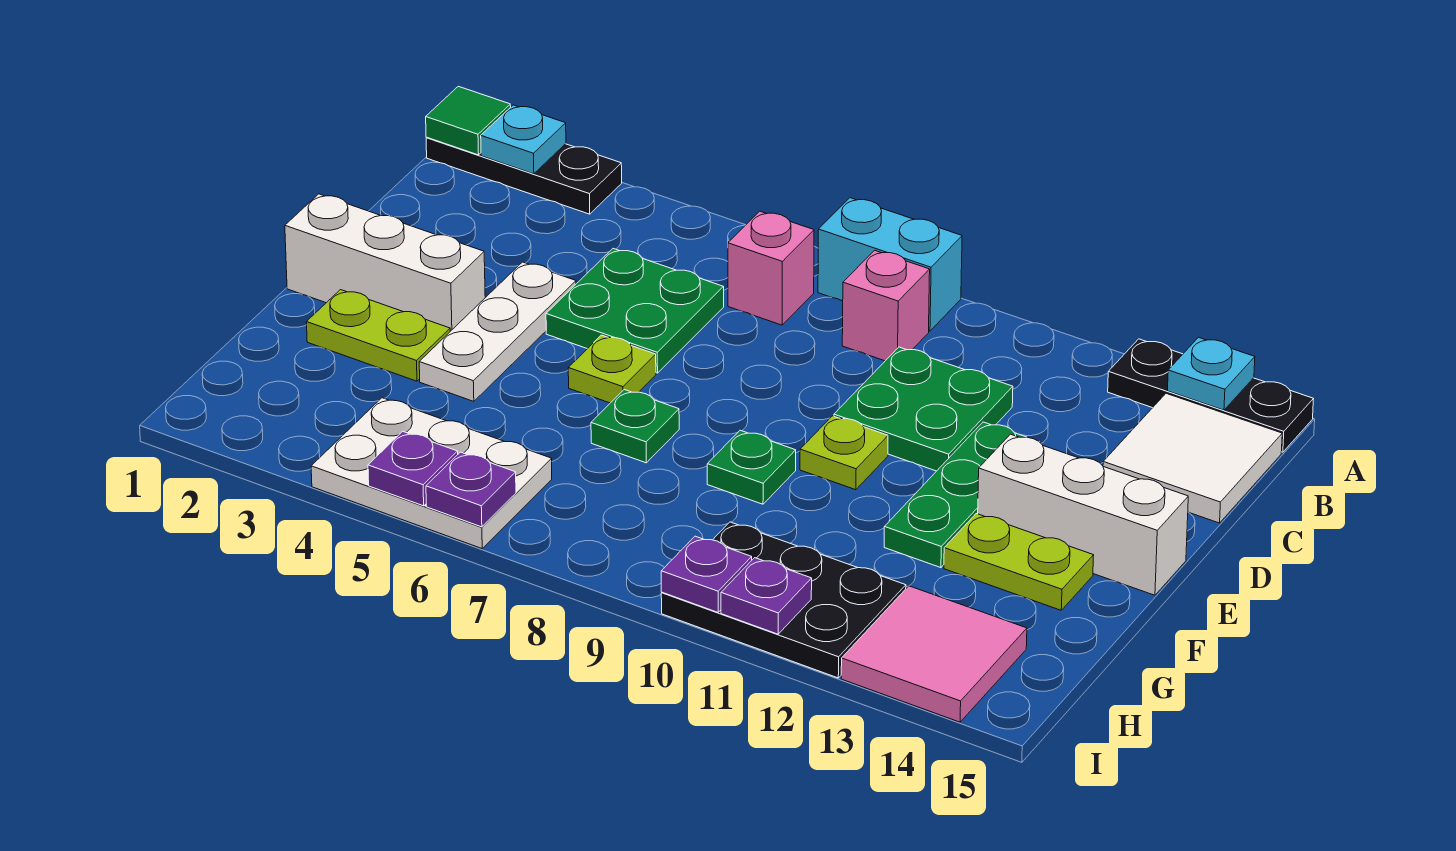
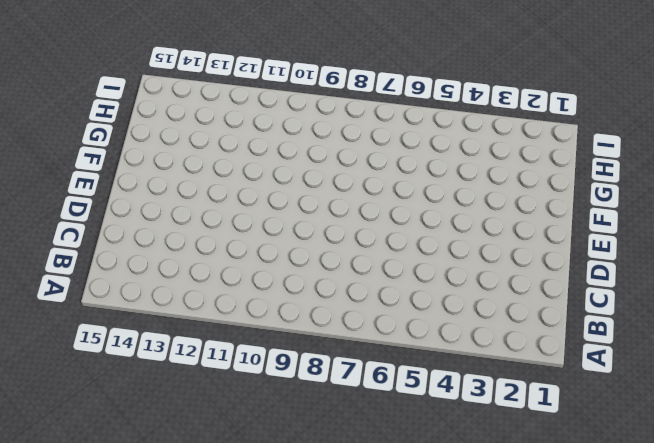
none -> black 1x3 plate [426,137,622,214]
none -> cyan 1x2 brick [818,198,962,331]
none -> black 1x3 plate [1108,339,1313,452]

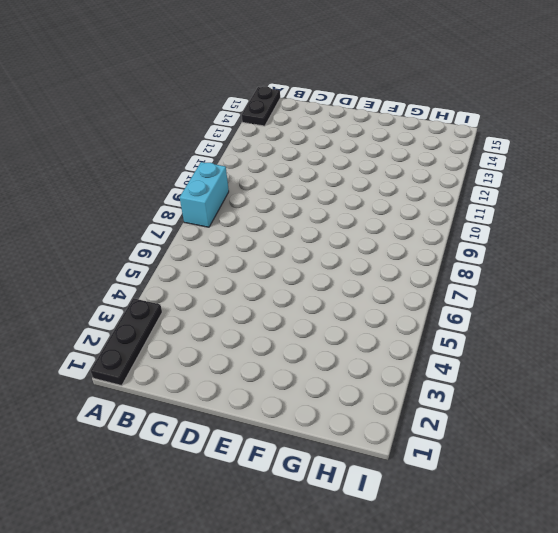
black 1x2 plate [242,87,280,126] -> black 1x3 plate [1108,339,1313,452]
none -> pink 1x1 brick [728,211,814,325]
none -> pink 1x1 brick [842,250,930,361]
none -> white 2x2 tile [1103,393,1282,523]

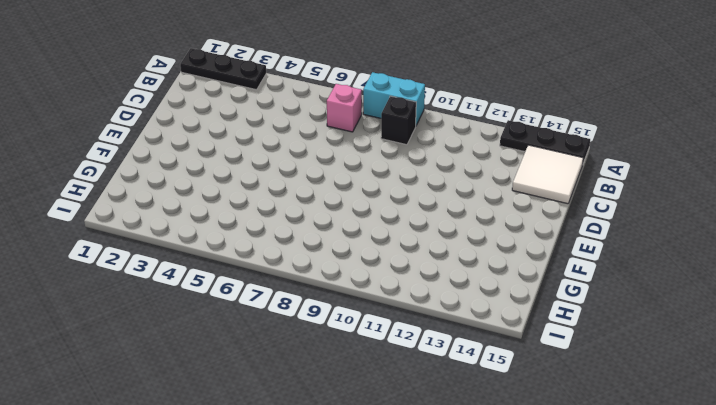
black 1x1 brick [381,96,416,145] -> pink 1x1 brick [842,250,930,361]
none -> green 2x2 plate [546,249,724,373]
none -> green 2x2 plate [834,347,1013,471]
none -> white 1x3 plate [419,262,576,401]

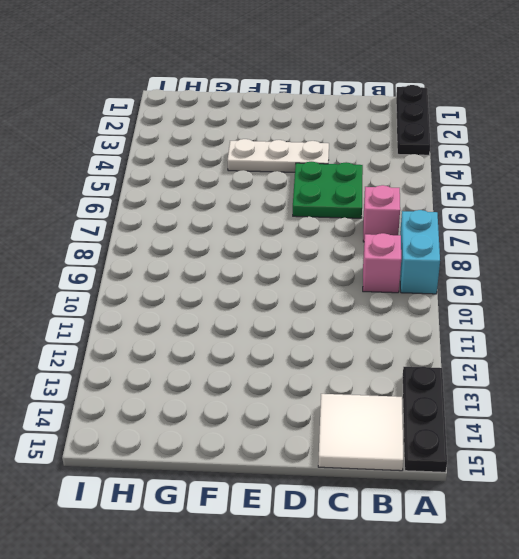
none -> green 2x2 plate [834,347,1013,471]
none -> green 1x3 plate [884,422,1025,568]
none -> white 1x3 brick [285,194,485,331]

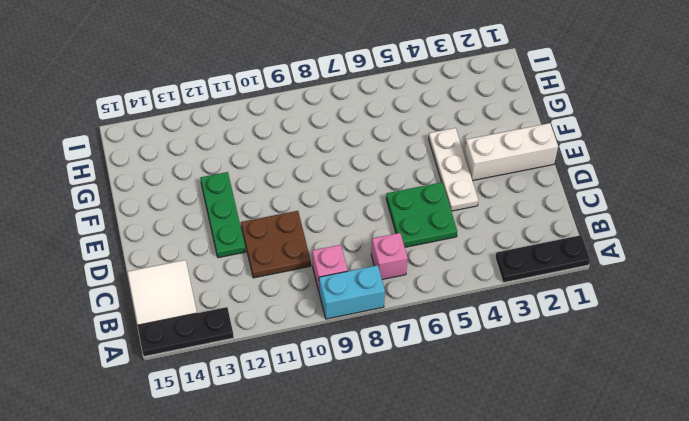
brown 2x2 plate [241,211,311,278] -> green 2x2 plate [834,347,1013,471]
none -> lime 1x1 plate [568,335,656,403]
none -> lime 1x1 plate [800,416,888,490]
none -> white 1x3 brick [978,434,1188,595]

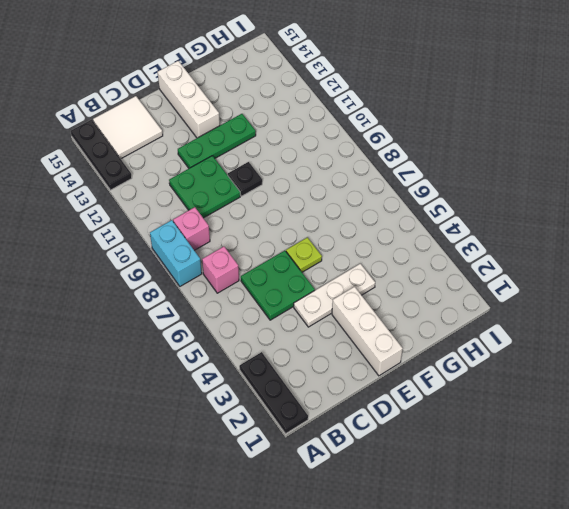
black 1x1 plate [228,162,262,196] -> lime 1x1 plate [800,416,888,490]
none -> lime 1x2 plate [307,290,450,381]
none -> green 1x1 plate [591,390,679,463]
none -> green 1x1 plate [707,430,796,504]

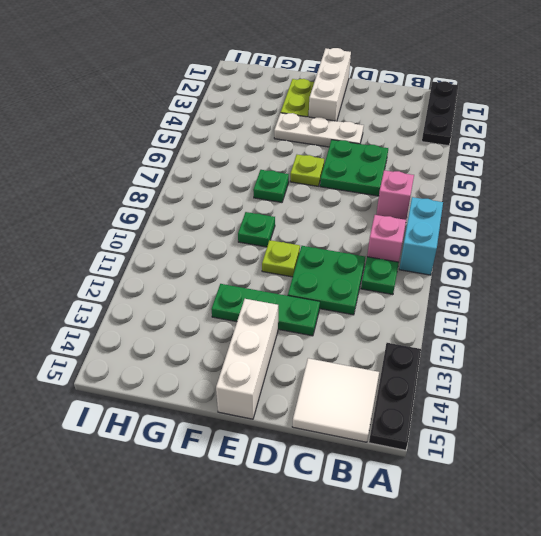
green 1x1 plate [361,257,399,295] -> none
none -> lime 1x2 plate [944,514,1094,610]
none -> white 2x3 plate [311,398,552,548]
none -> black 2x3 plate [661,522,906,678]

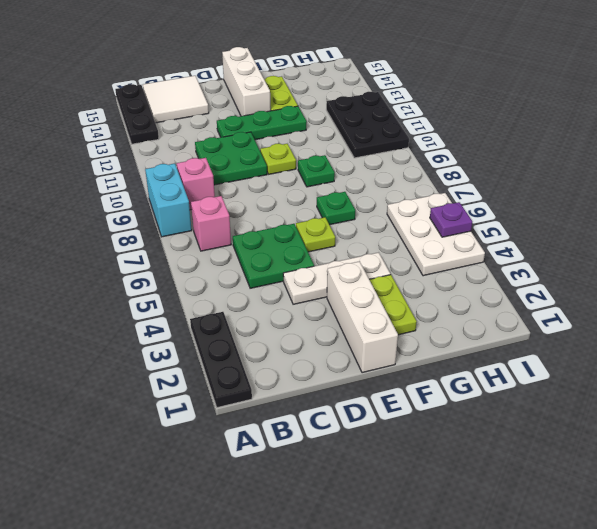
none -> pink 2x2 tile [841,586,1027,722]
none -> green 1x1 tile [426,86,511,155]
none -> cyan 1x1 plate [481,105,566,174]

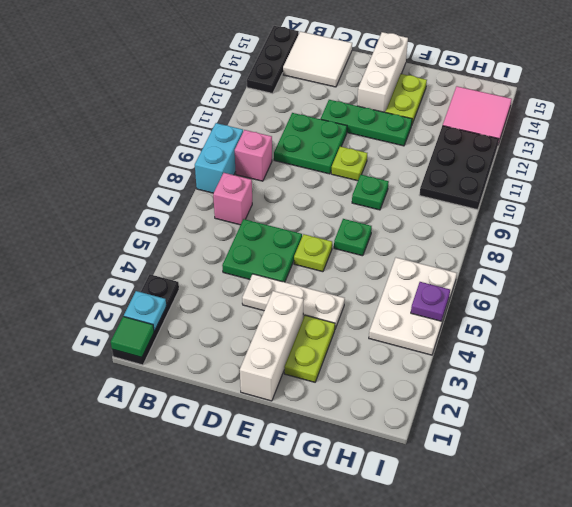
none -> cyan 1x1 plate [1167,337,1255,410]
none -> purple 1x1 plate [426,452,516,527]
none -> purple 1x1 plate [661,536,752,612]

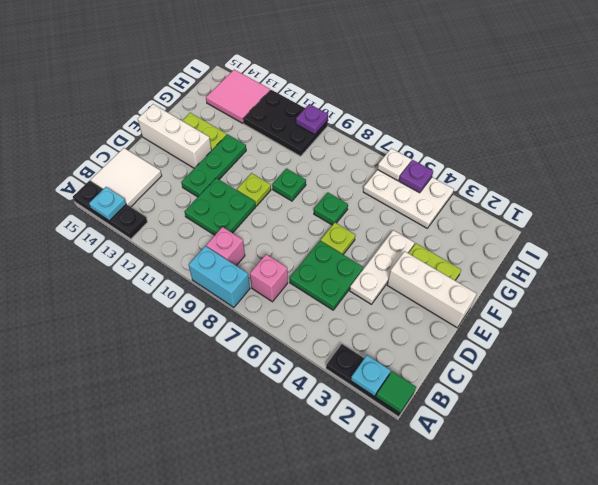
white 1x1 plate [378,148,411,181] -> purple 1x1 plate [426,452,516,527]
none -> purple 1x1 plate [721,558,812,634]

